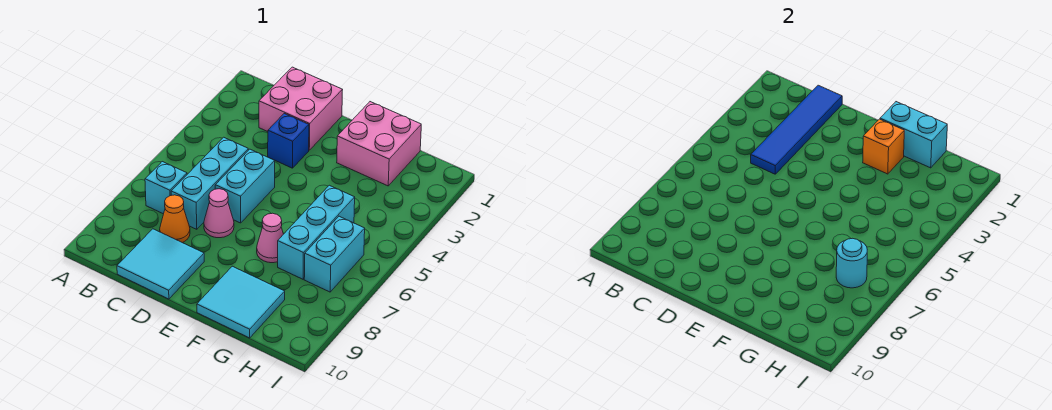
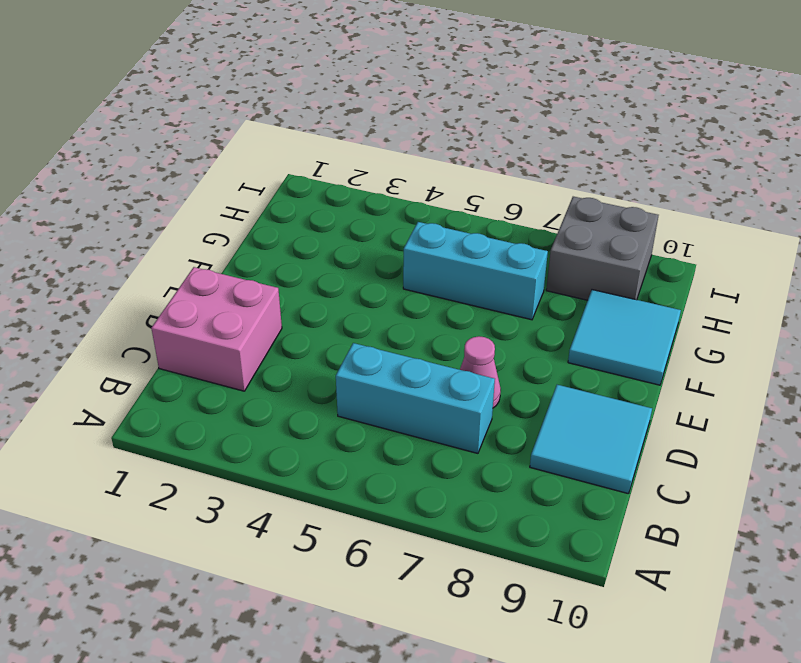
grey 2x2 brick [546,197,658,300] -> none
none -> cyan 1x1 brick [145,162,187,214]
none -> orange 1x1 cone [160,195,190,243]
none -> blue 1x1 brick [268,114,309,168]

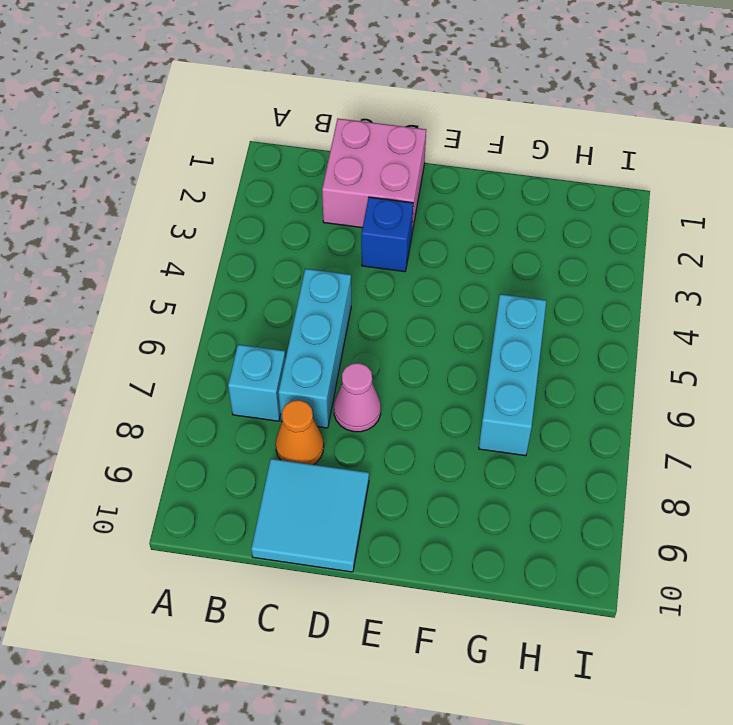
none -> cyan 1x2 brick [215,149,275,223]
none -> pink 2x2 brick [337,102,421,186]
none -> pink 1x1 cone [257,213,283,263]

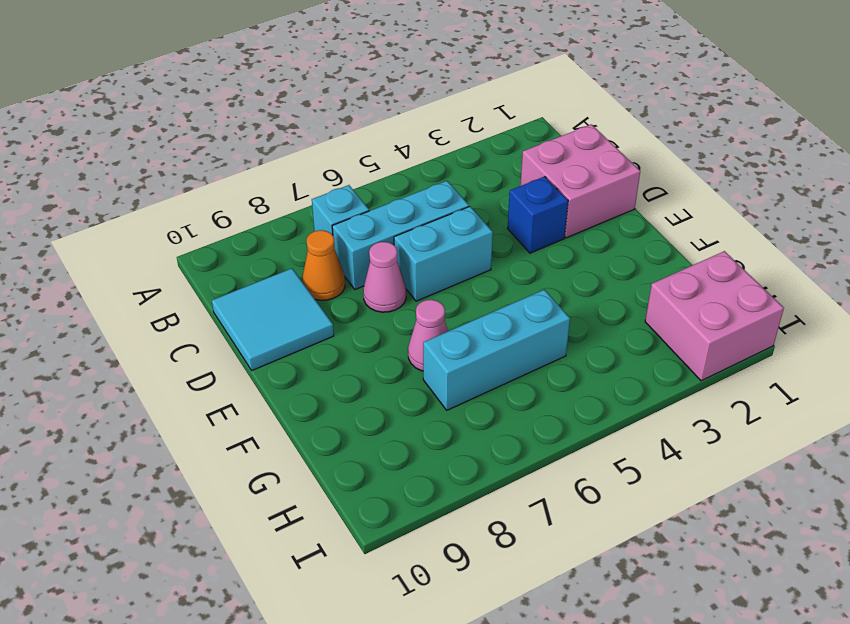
pink 2x2 brick [645,251,784,381] -> pink 2x2 brick moved to [337,102,421,186]
none -> cyan 2x2 tile [197,266,285,338]
none -> cyan 1x2 brick [304,216,365,292]
none -> blue 1x4 tile [751,85,842,174]

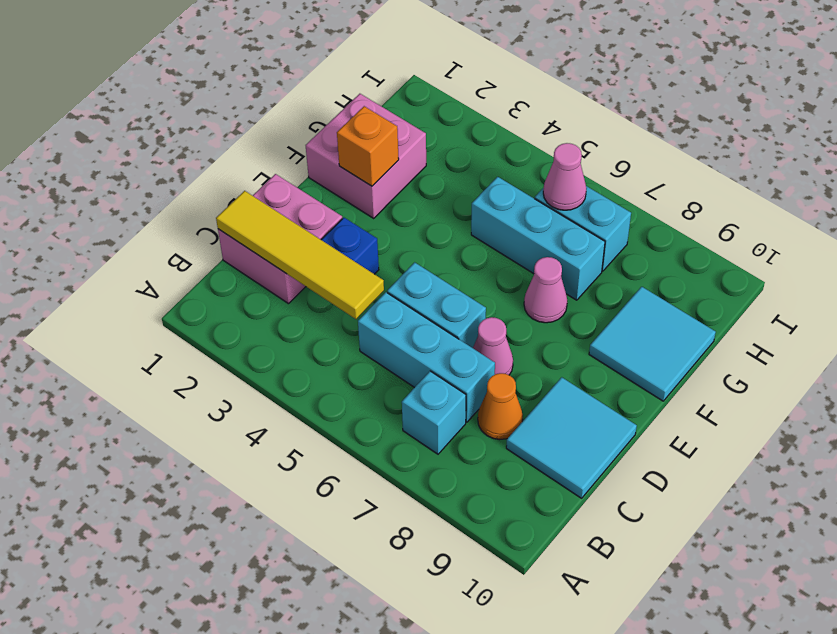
yellow 1x4 tile [216,191,384,319] -> blue 1x4 tile [751,85,842,174]
pink 1x1 cone [543,143,586,210] -> none
none -> cyan 1x2 brick [880,102,947,168]
none -> cyan 1x1 round brick [836,238,867,288]

